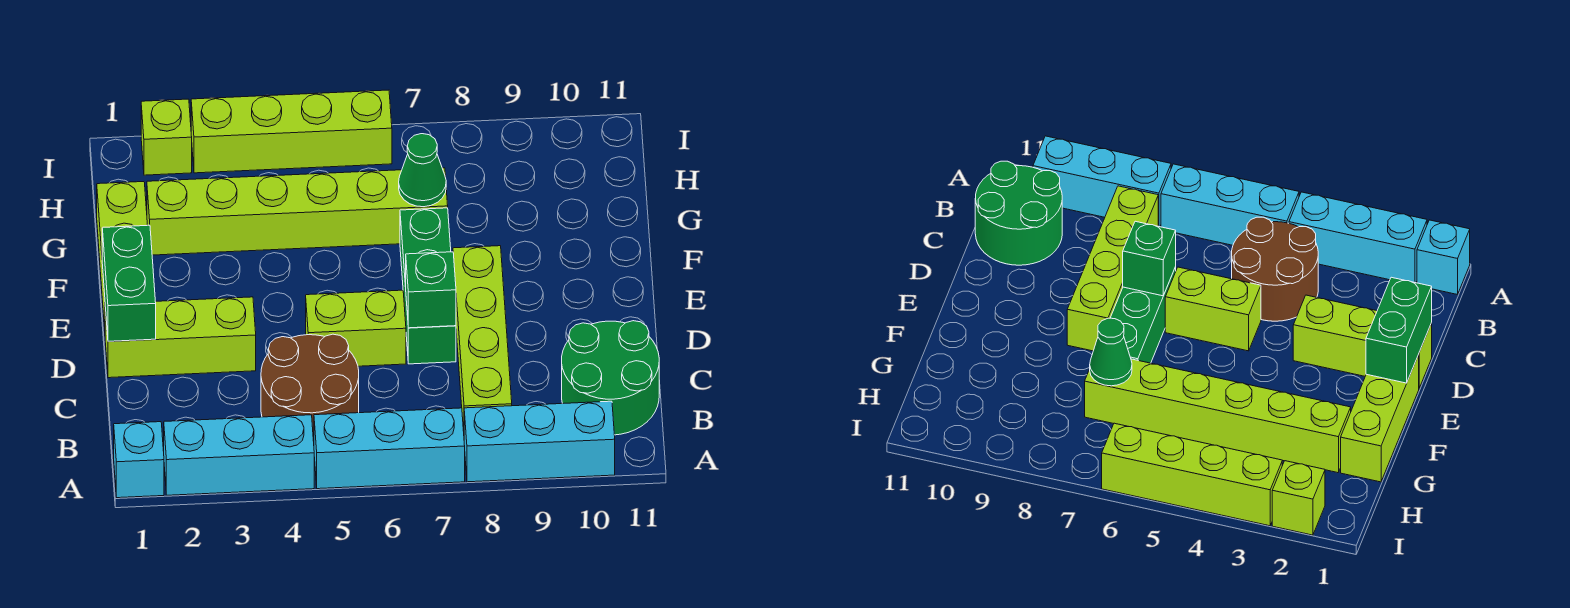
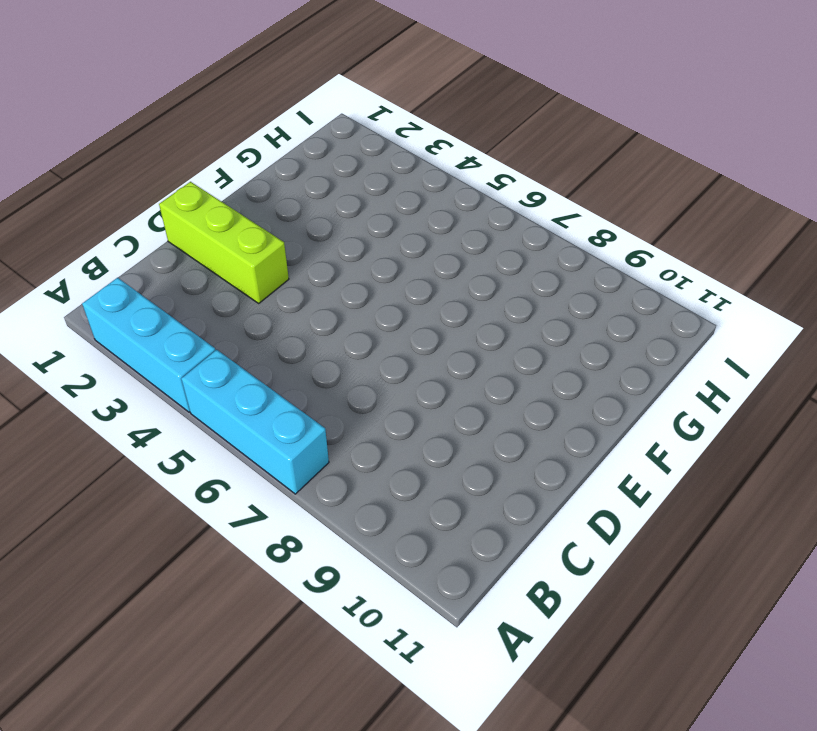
none -> cyan 1x1 brick [114,422,164,498]
none -> cyan 1x3 brick [464,401,615,482]
none -> brown 2x2 round brick [261,334,359,441]

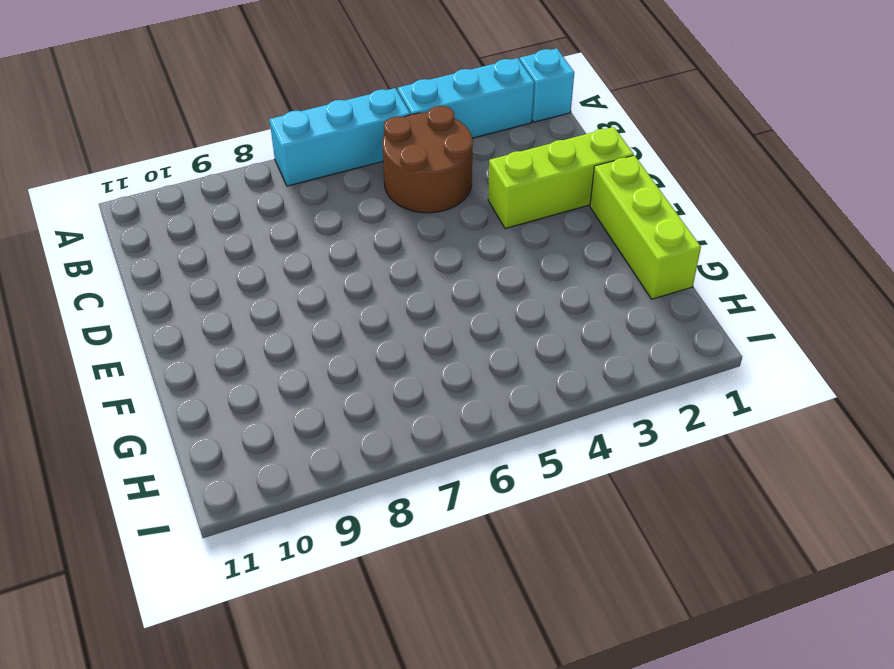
none -> cyan 1x3 brick [464,401,615,482]
none -> lime 1x4 brick [453,246,512,431]
none -> green 2x2 round brick [562,321,659,435]

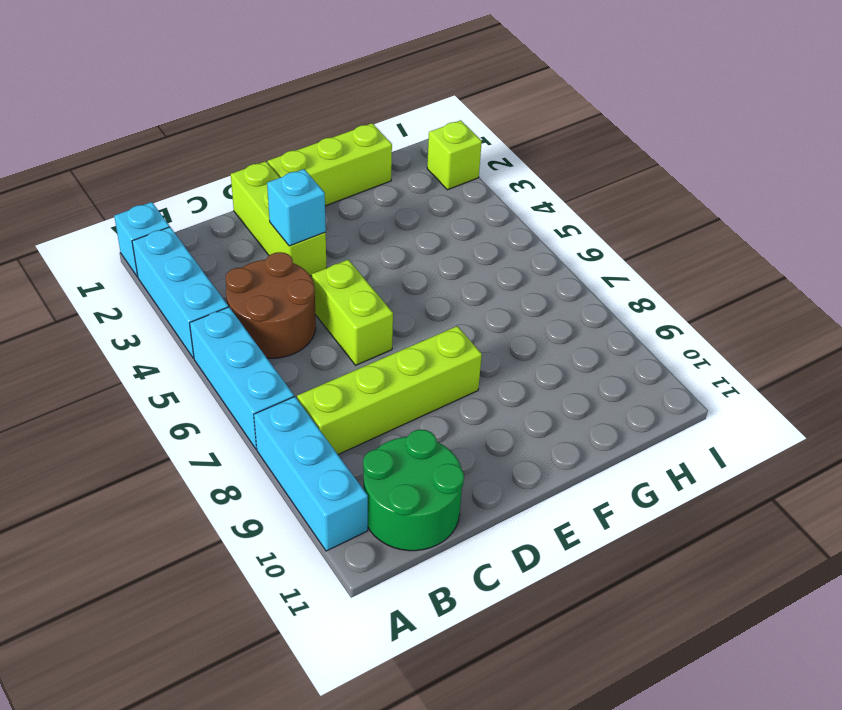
cyan 1x1 brick [267,169,326,246] -> none
none -> green 1x3 brick [400,208,456,364]
none -> lime 1x6 brick [147,168,448,255]
none -> lime 1x4 brick [191,90,392,173]

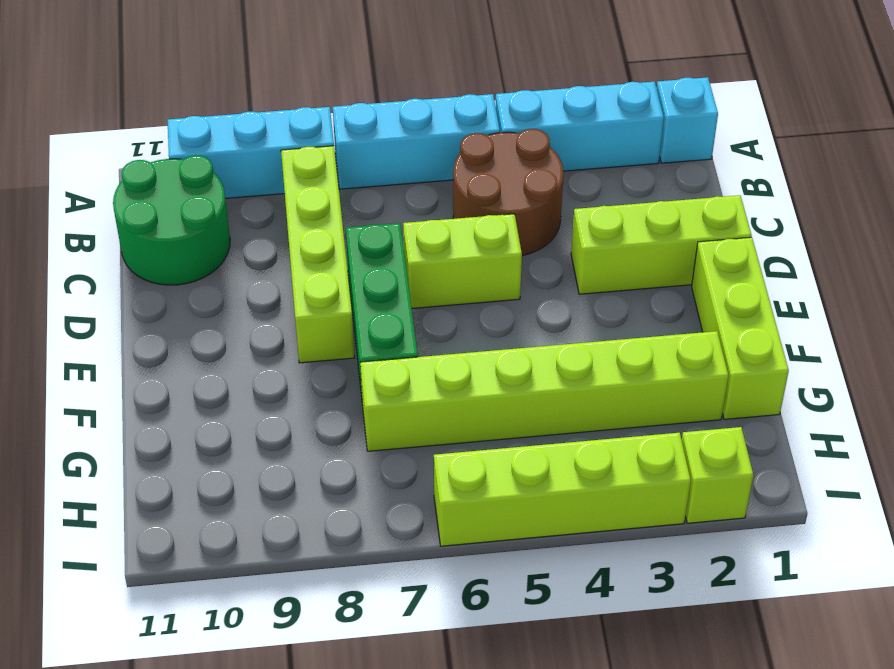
none -> green 1x2 brick [102,225,156,341]
none -> green 1x1 brick [406,252,456,328]
none -> green 1x1 cone [399,134,446,207]

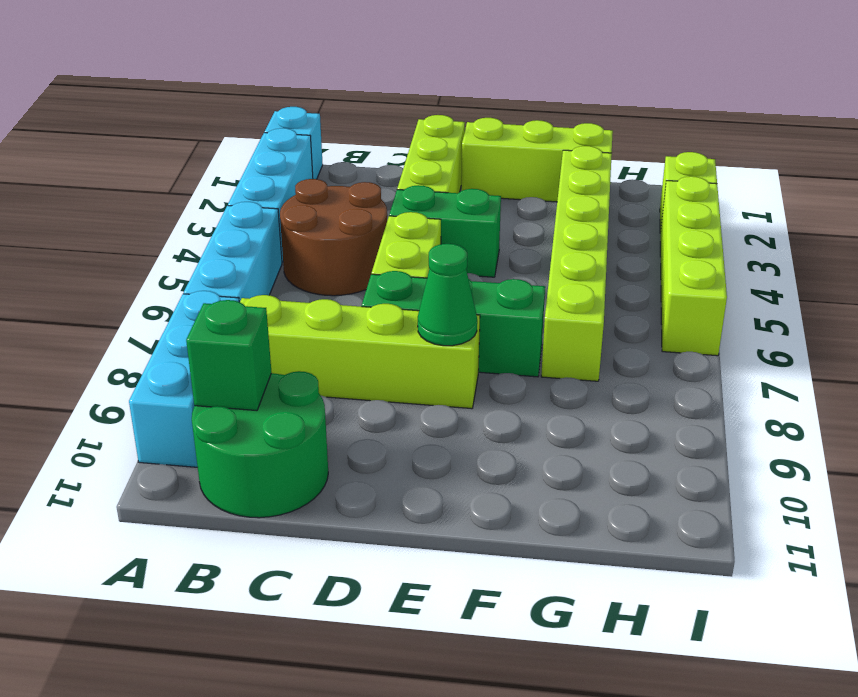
green 1x1 brick [186,300,272,411] -> green 1x1 brick moved to [406,252,456,328]
green 1x2 brick [389,185,501,277] -> green 1x2 brick moved to [102,225,156,341]
green 1x1 cone [418,244,477,346] -> green 1x1 cone moved to [399,134,446,207]

